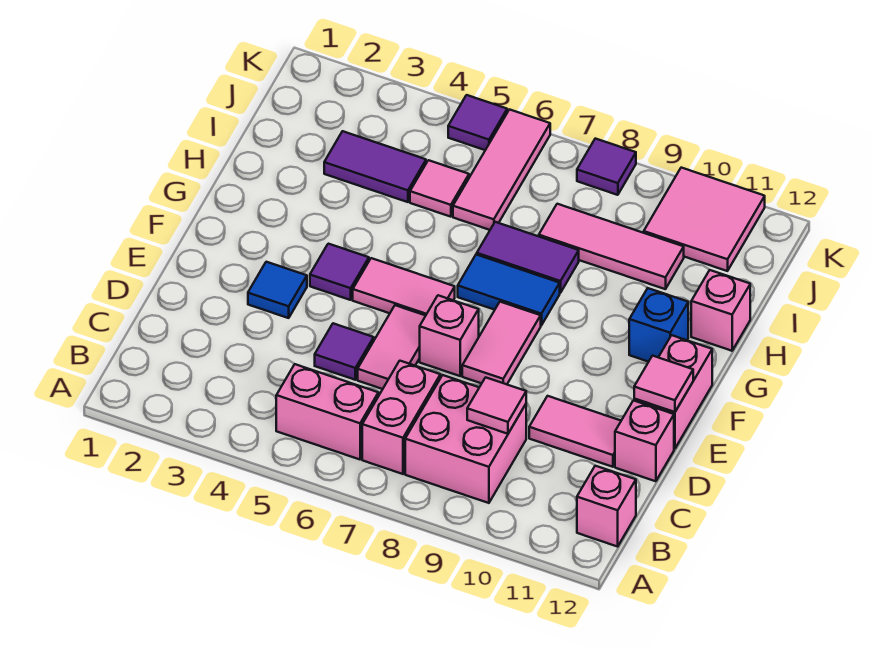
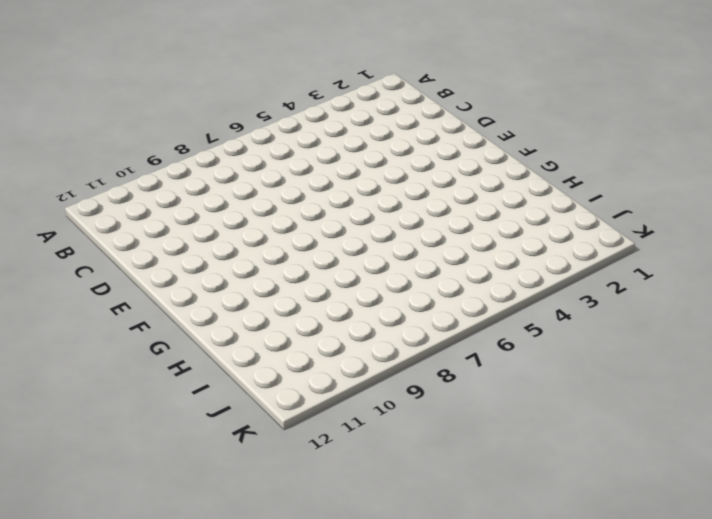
none -> pink 1x2 brick [276,364,378,459]
none -> pink 1x2 brick [362,361,440,474]
none -> pink 2x2 brick [405,375,526,503]

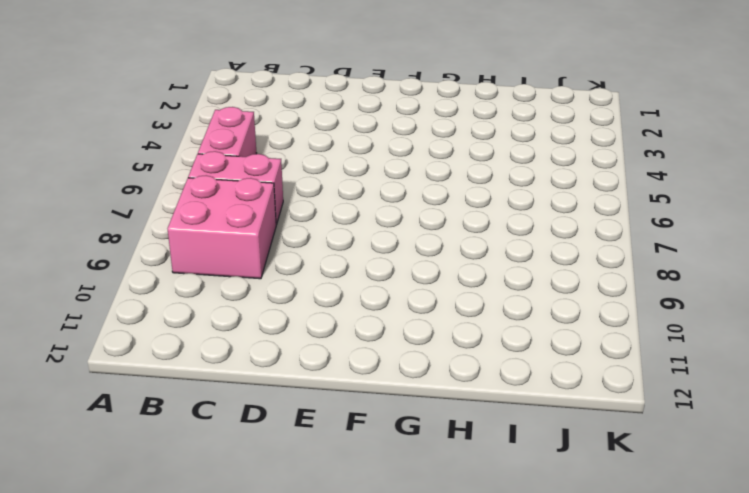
none -> pink 1x1 brick [577,466,636,547]
none -> purple 1x1 tile [315,323,374,380]
none -> pink 1x2 tile [358,305,426,389]

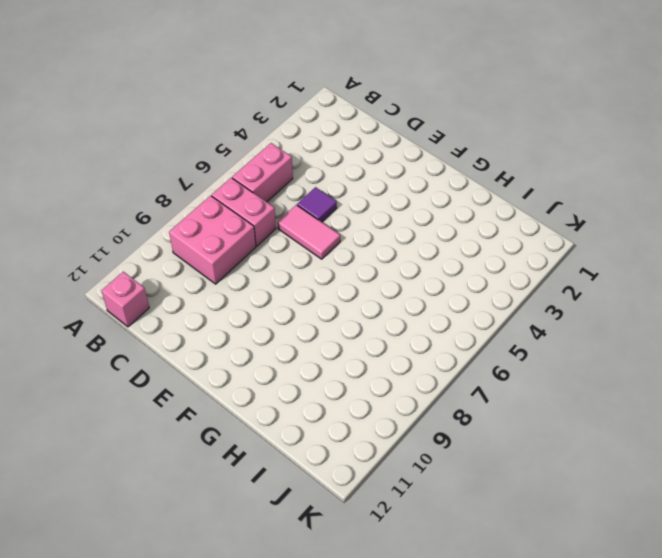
none -> pink 1x2 tile [529,396,621,467]
none -> pink 1x1 brick [615,401,674,481]
none -> blue 1x1 tile [248,262,307,318]

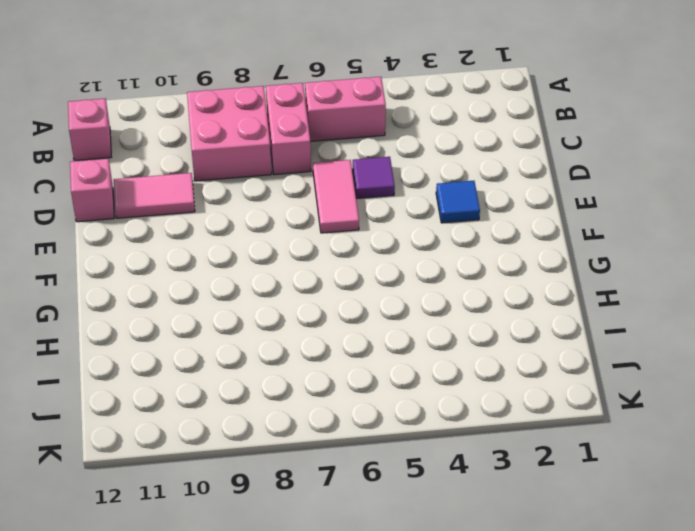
none -> pink 1x1 brick [420,295,479,376]
none -> pink 1x2 tile [462,302,541,384]
none -> pink 1x2 brick [634,335,712,449]

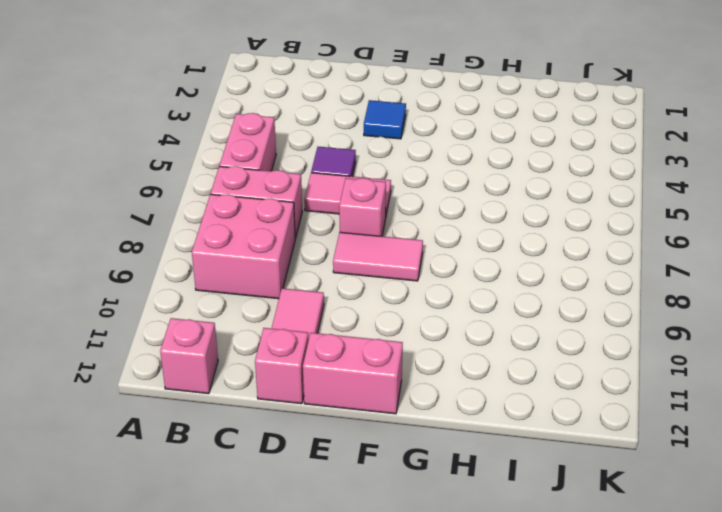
none -> purple 1x1 tile [310,244,369,300]
none -> pink 1x2 tile [353,258,455,315]
none -> blue 1x2 tile [458,254,560,325]

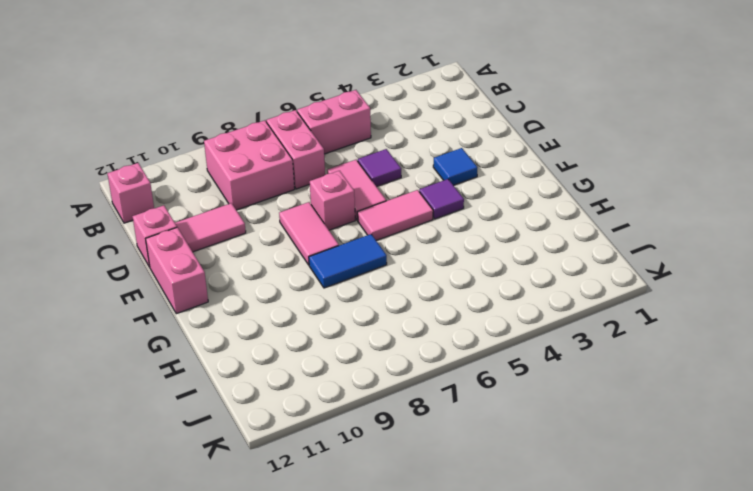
none -> blue 1x1 brick [629,288,688,362]
none -> purple 1x2 tile [477,222,579,293]
none -> pink 1x1 brick [691,270,750,351]

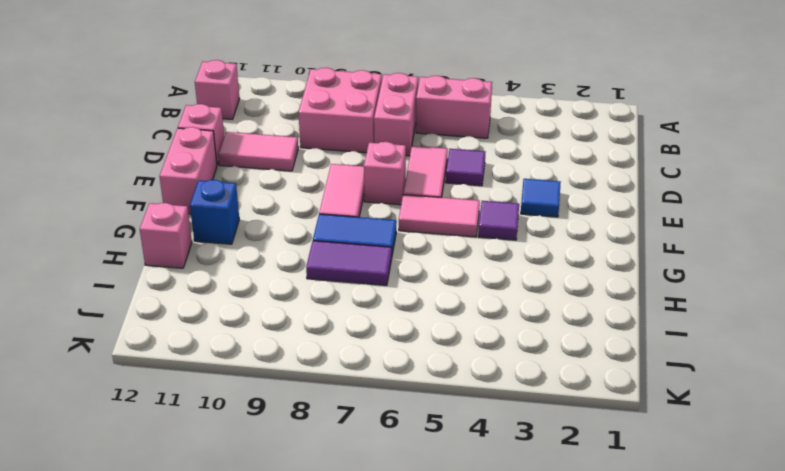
none -> purple 1x2 tile [324,131,426,202]
none -> pink 1x1 tile [410,160,469,217]
none -> pink 1x3 tile [453,110,550,230]

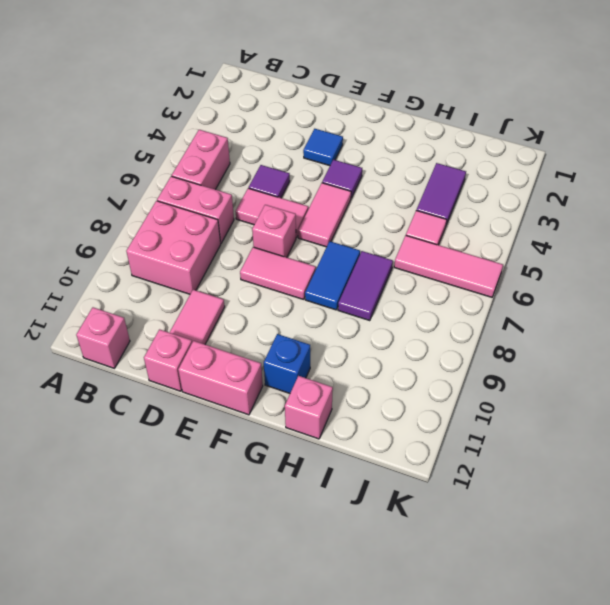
none -> pink 1x3 tile [539,204,684,289]
none -> pink 2x2 tile [644,168,765,271]
none -> purple 1x1 tile [448,95,507,150]

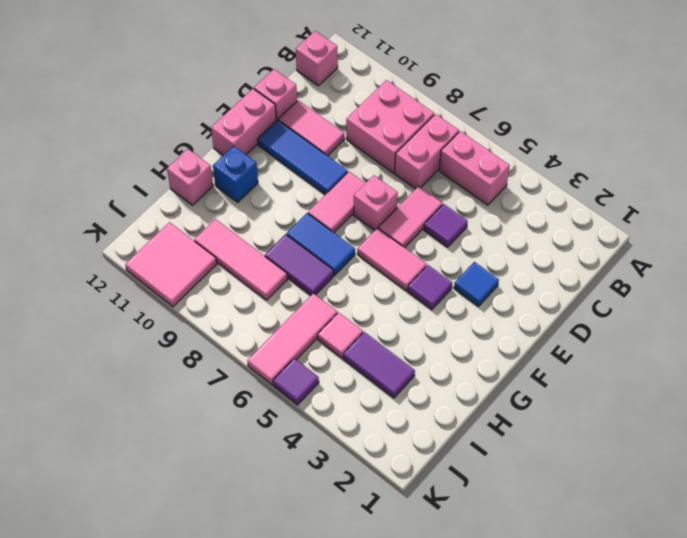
blue 1x3 tile [257,120,348,195] -> none
none -> purple 1x1 tile [577,139,636,195]
none -> pink 1x1 tile [467,377,526,434]
none -> pink 1x1 tile [634,356,693,412]

